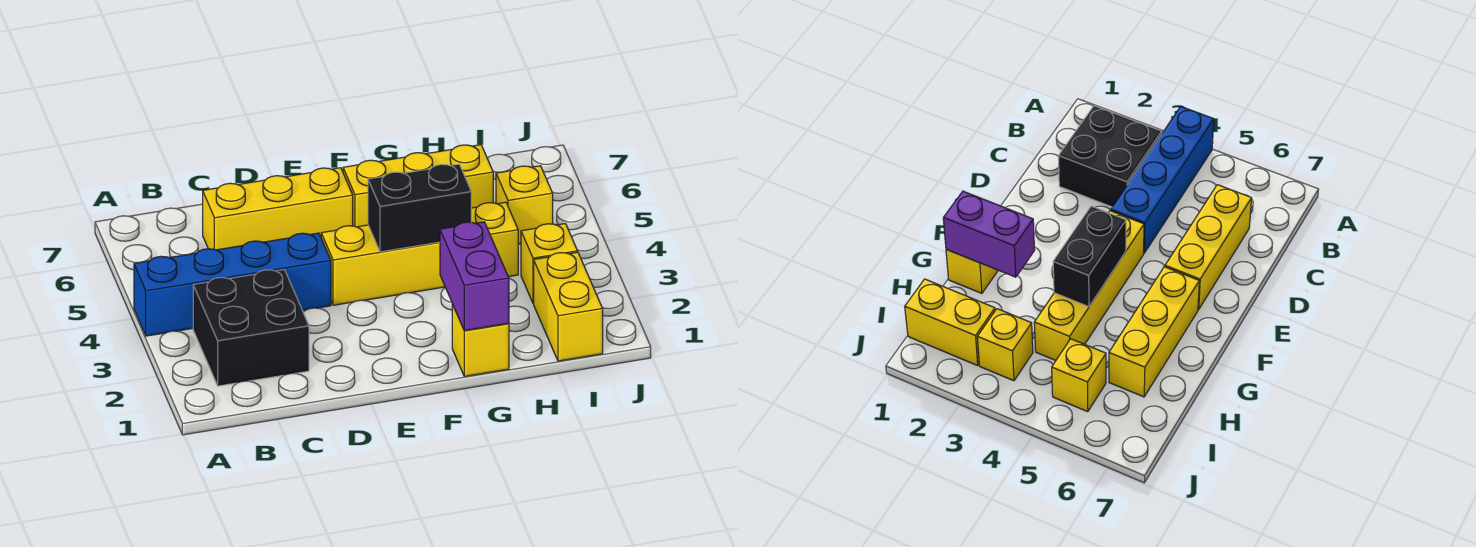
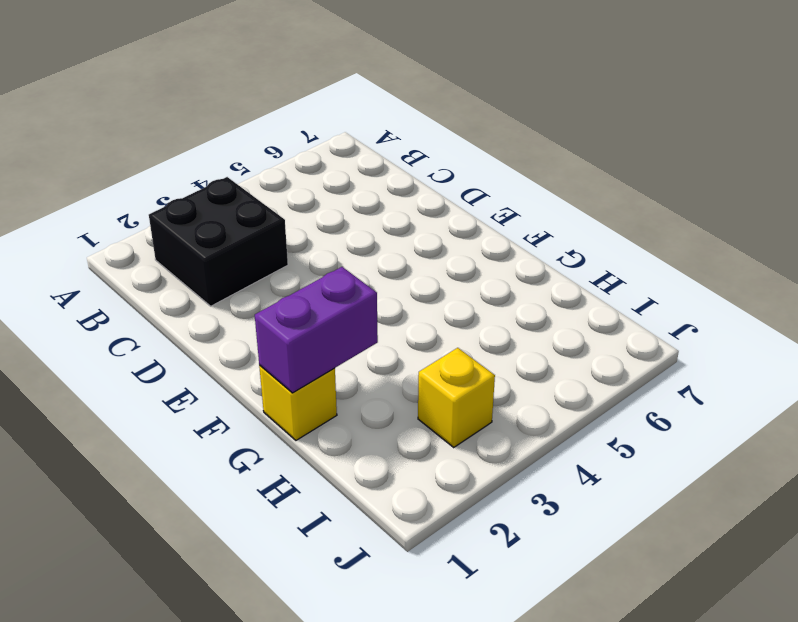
none -> blue 1x4 brick [134,233,331,336]
none -> yellow 1x3 brick [203,168,353,250]

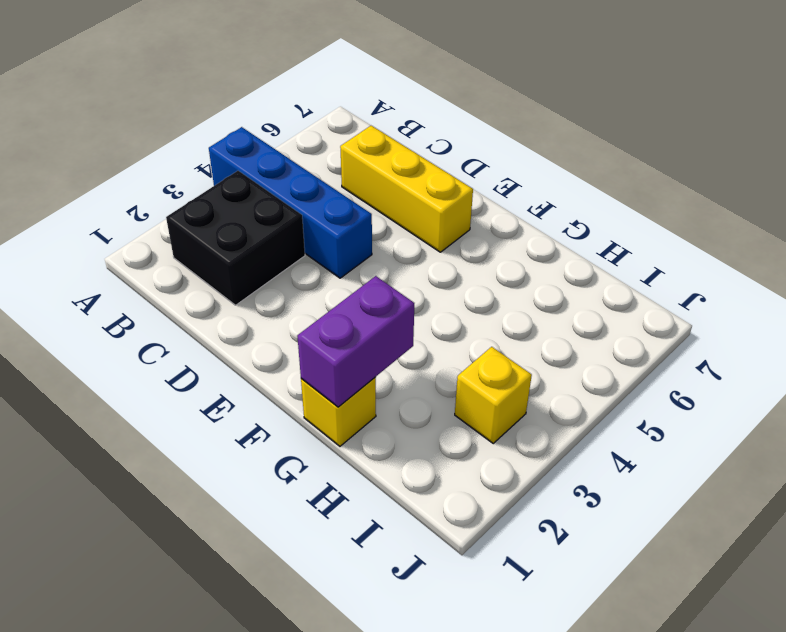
none -> yellow 1x4 brick [321,202,518,305]
none -> yellow 1x3 brick [343,145,493,227]

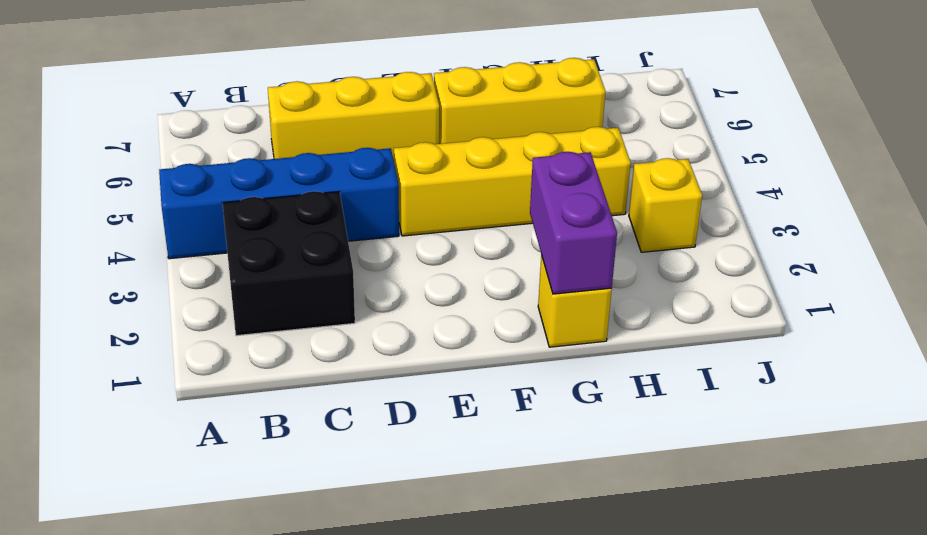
none -> yellow 1x2 brick [534,252,603,361]
none -> yellow 1x1 brick [496,166,553,244]

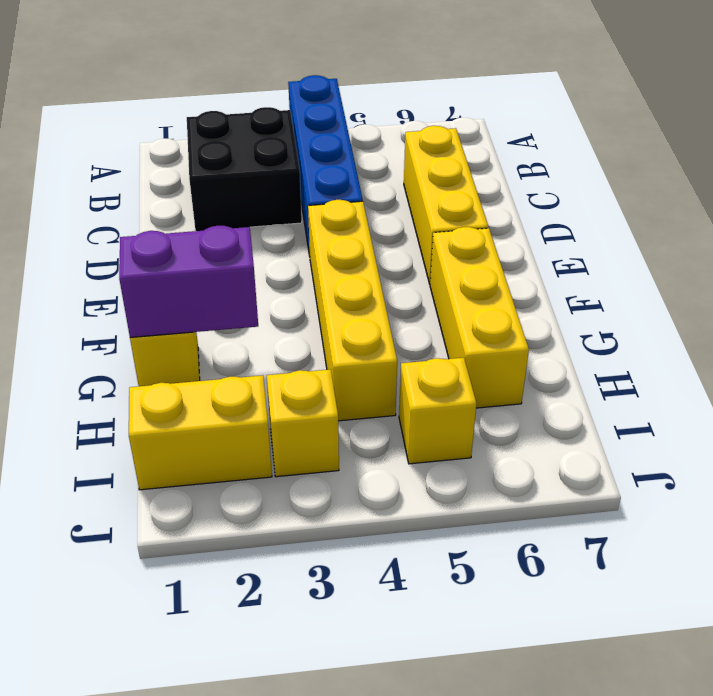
none -> black 1x2 brick [368,164,471,252]

